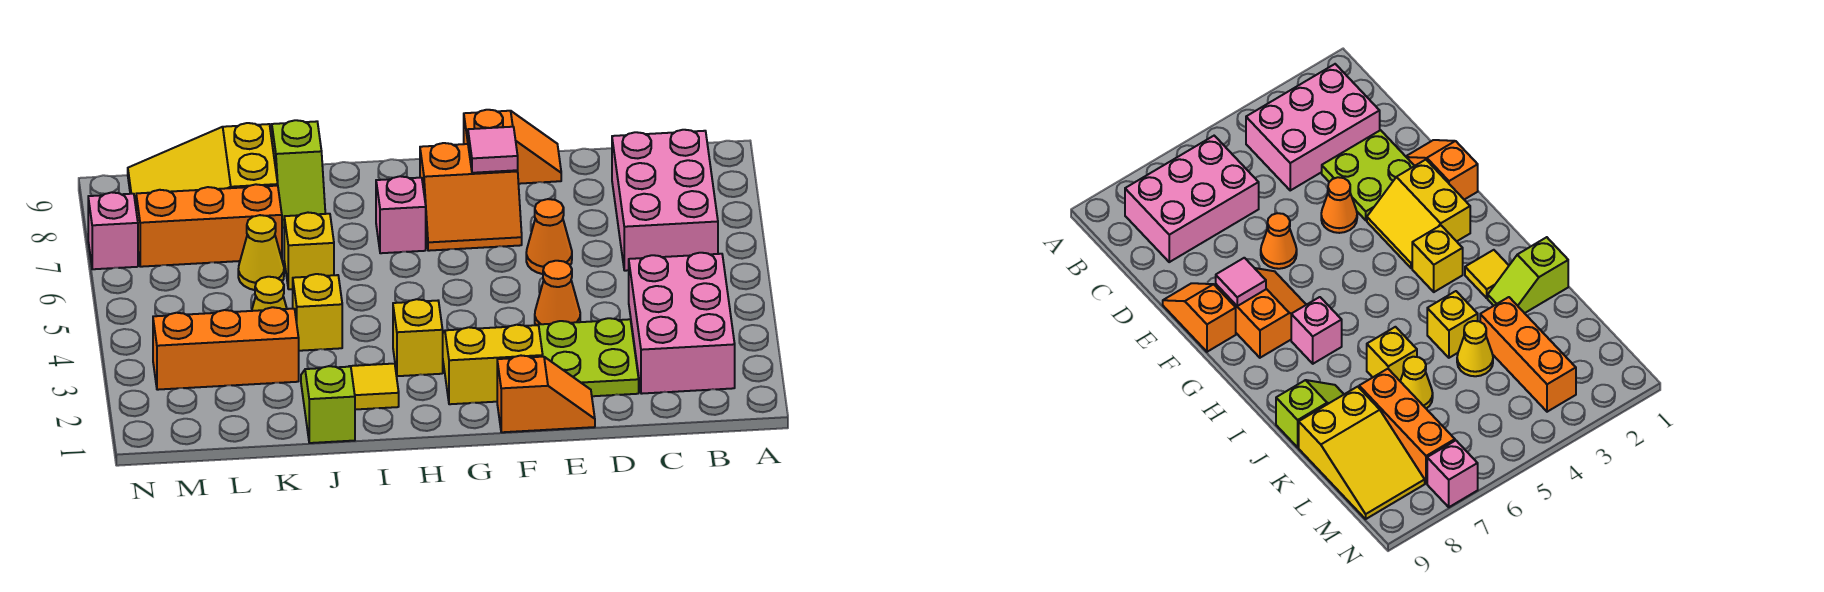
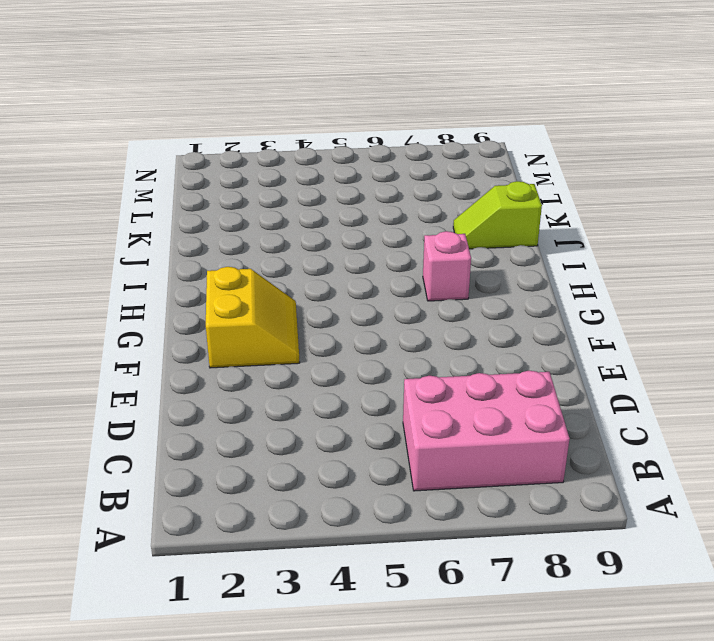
none -> pink 2x3 brick [629,253,735,394]
none -> lime 2x2 plate [539,318,639,396]
none -> orange 1x2 slope [497,356,595,432]

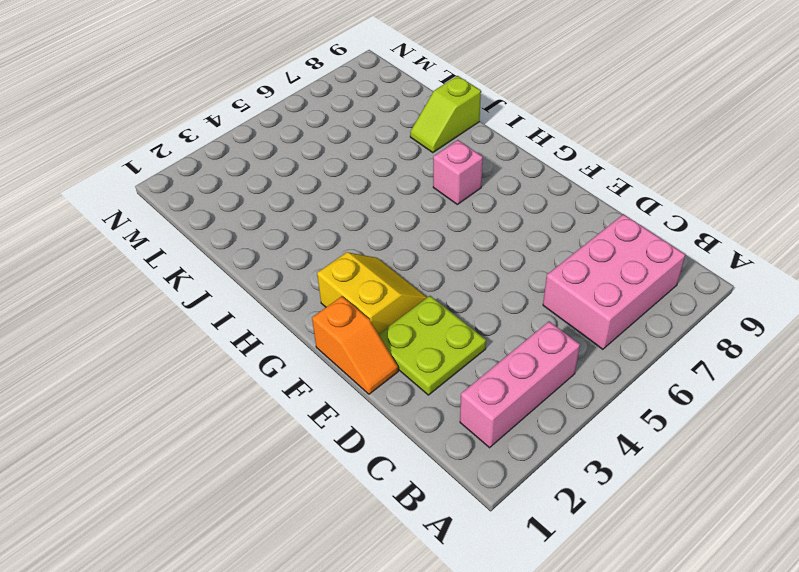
pink 1x3 brick [460,321,580,448] -> pink 2x3 brick [629,253,735,394]
none -> orange 1x1 cone [535,261,580,325]
none -> orange 1x1 cone [526,199,572,274]
none -> orange 1x2 slope [464,110,561,184]

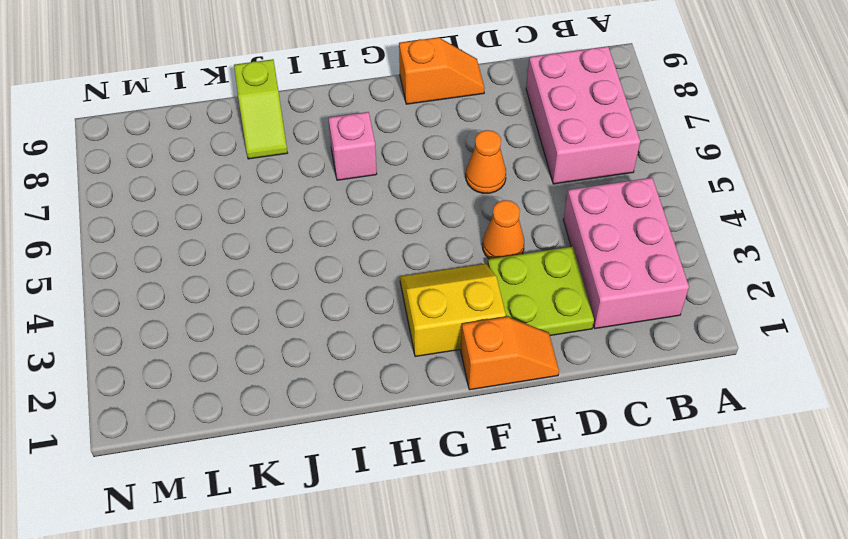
none -> orange 2x2 slope [420,143,522,251]
none -> yellow 1x1 brick [393,299,443,376]
none -> yellow 1x1 tile [349,364,399,410]

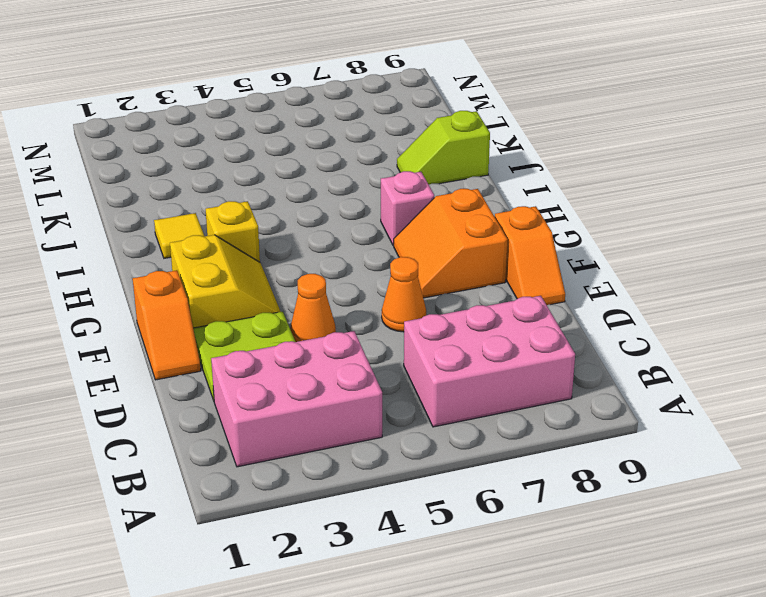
none -> lime 1x2 slope [301,366,355,443]
none -> yellow 1x1 brick [293,274,342,351]
none -> yellow 1x1 brick [284,213,334,289]

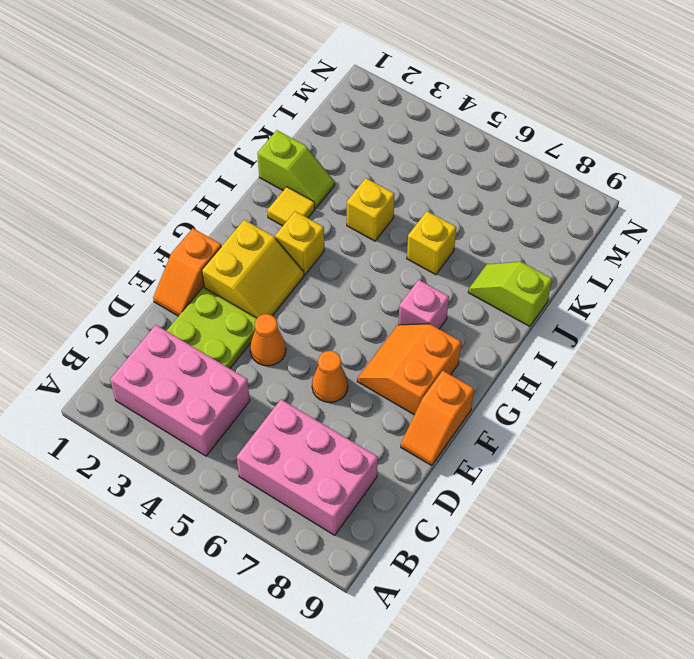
none -> orange 1x3 brick [153,307,299,390]
none -> yellow 1x1 cone [252,277,287,311]
none -> yellow 1x1 cone [238,215,284,290]

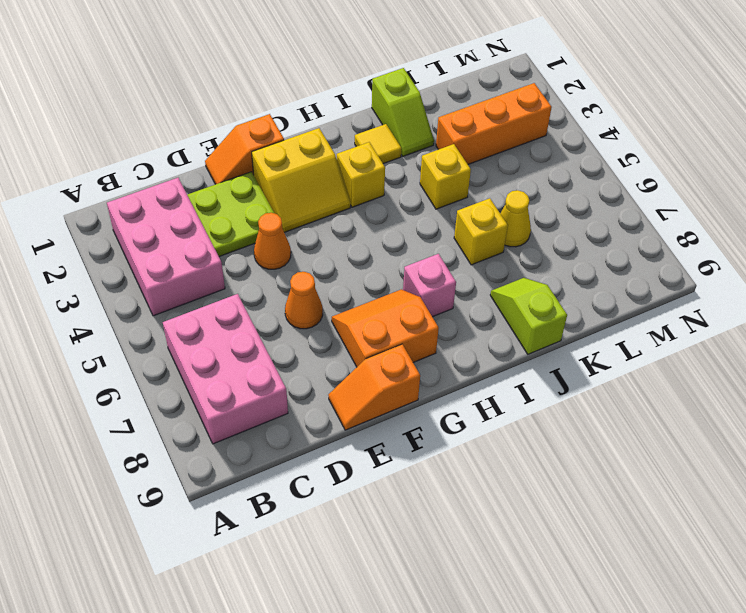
none -> yellow 1x1 cone [252,277,287,311]
none -> orange 1x3 brick [136,184,282,267]
none -> yellow 2x3 slope [128,123,278,205]

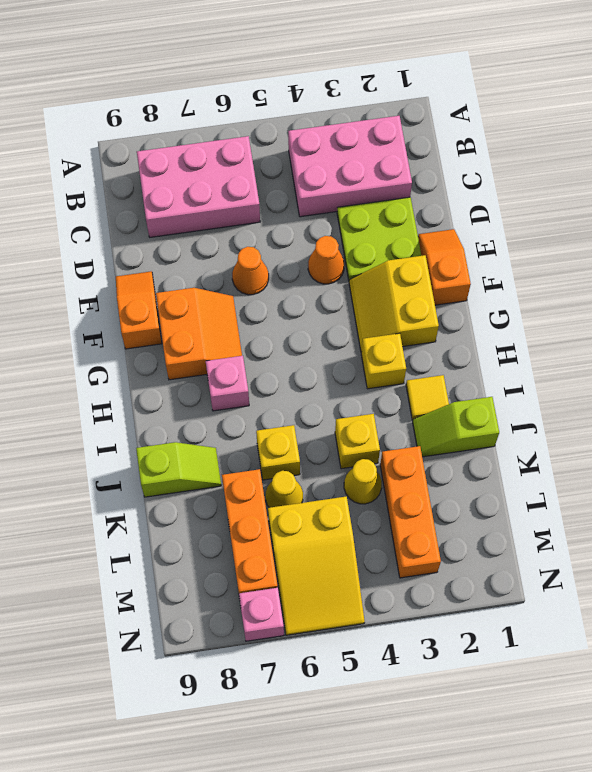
yellow 2x3 slope [268,497,365,635] -> yellow 2x3 slope moved to [128,123,278,205]
none -> pink 1x1 tile [468,127,518,173]

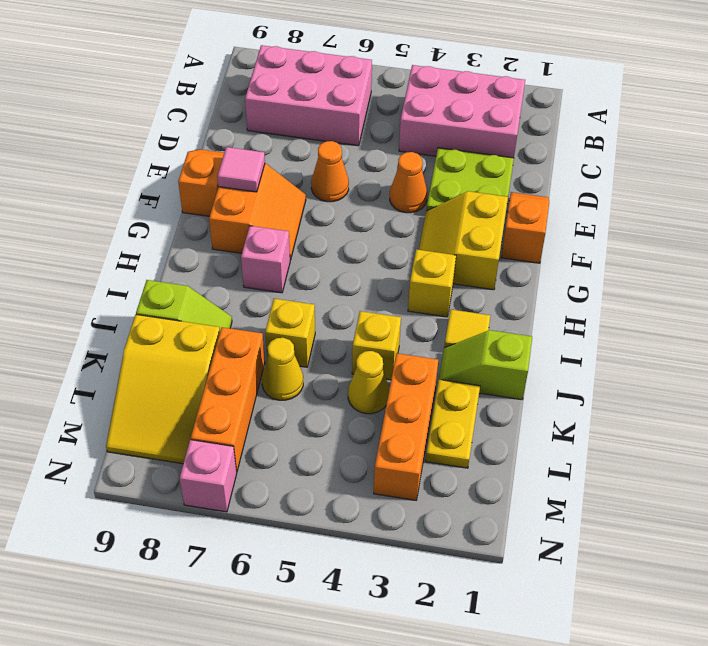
yellow 1x2 plate [426,380,480,468] -> none

